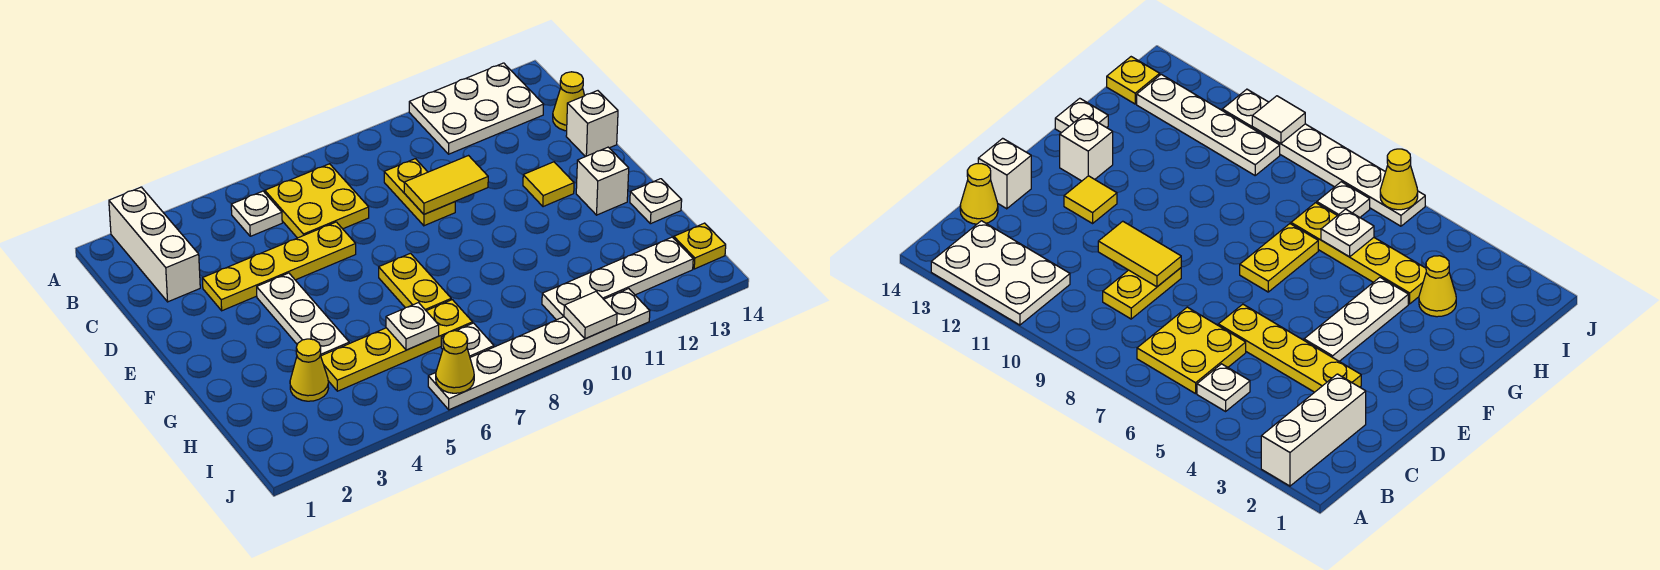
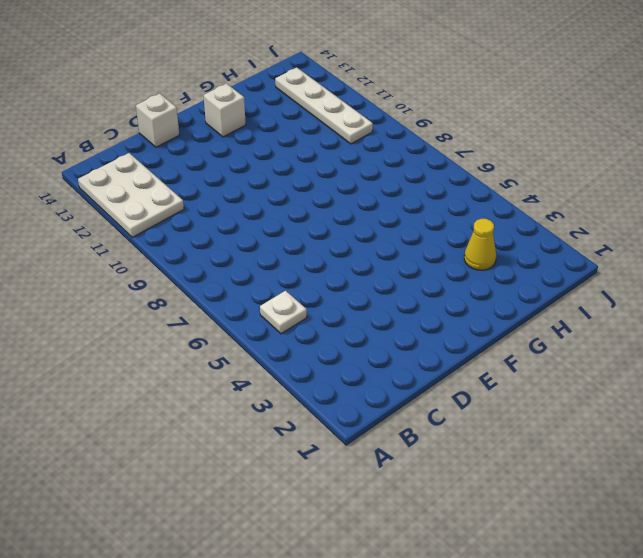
none -> white 1x3 brick [109,187,200,302]
none -> yellow 2x2 plate [265,164,369,238]
none -> yellow 1x2 plate [384,159,455,226]

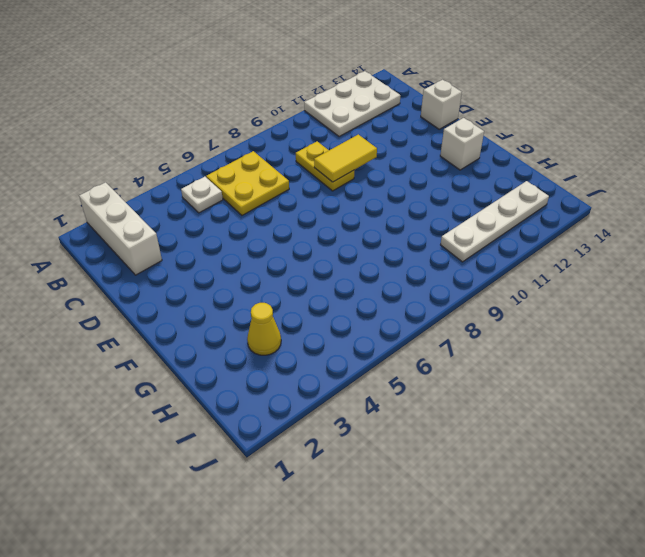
none -> yellow 1x1 cone [553,72,585,131]
none -> yellow 1x4 plate [202,222,356,311]
none -> white 1x3 plate [257,273,349,356]

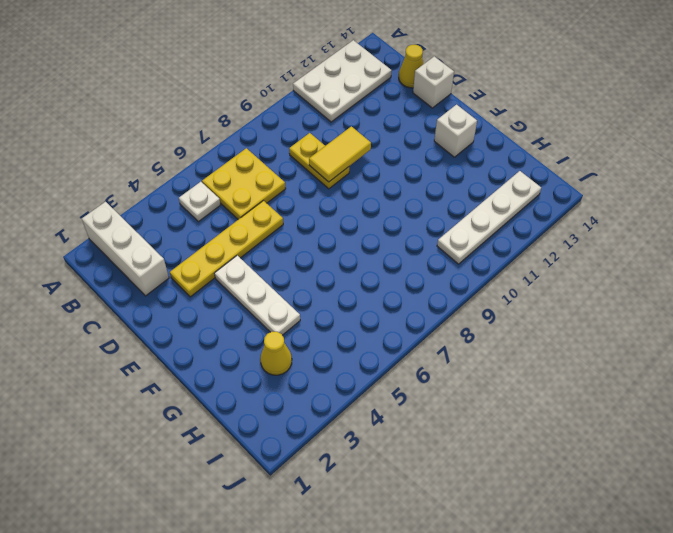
none -> yellow 1x1 tile [523,162,574,207]
none -> yellow 1x2 plate [379,253,451,311]
none -> white 1x1 plate [630,179,682,224]

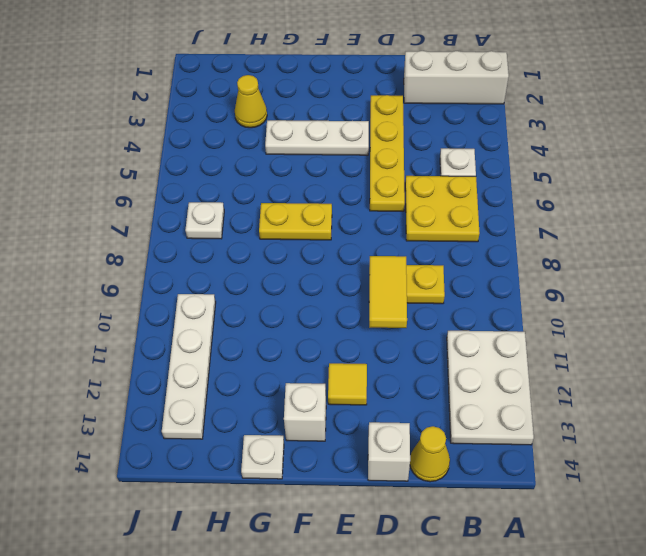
none -> yellow 1x4 plate [321,300,473,391]
none -> yellow 1x1 plate [674,223,726,269]
none -> white 1x6 plate [428,289,650,410]

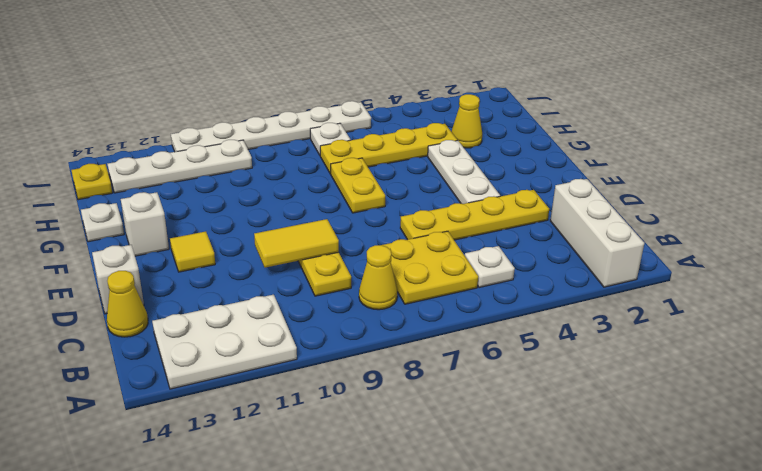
yellow 1x1 cone [359,245,397,310] -> yellow 1x1 cone moved to [436,331,474,393]
none -> white 1x1 plate [386,303,439,350]
none -> white 1x1 tile [564,292,617,339]

